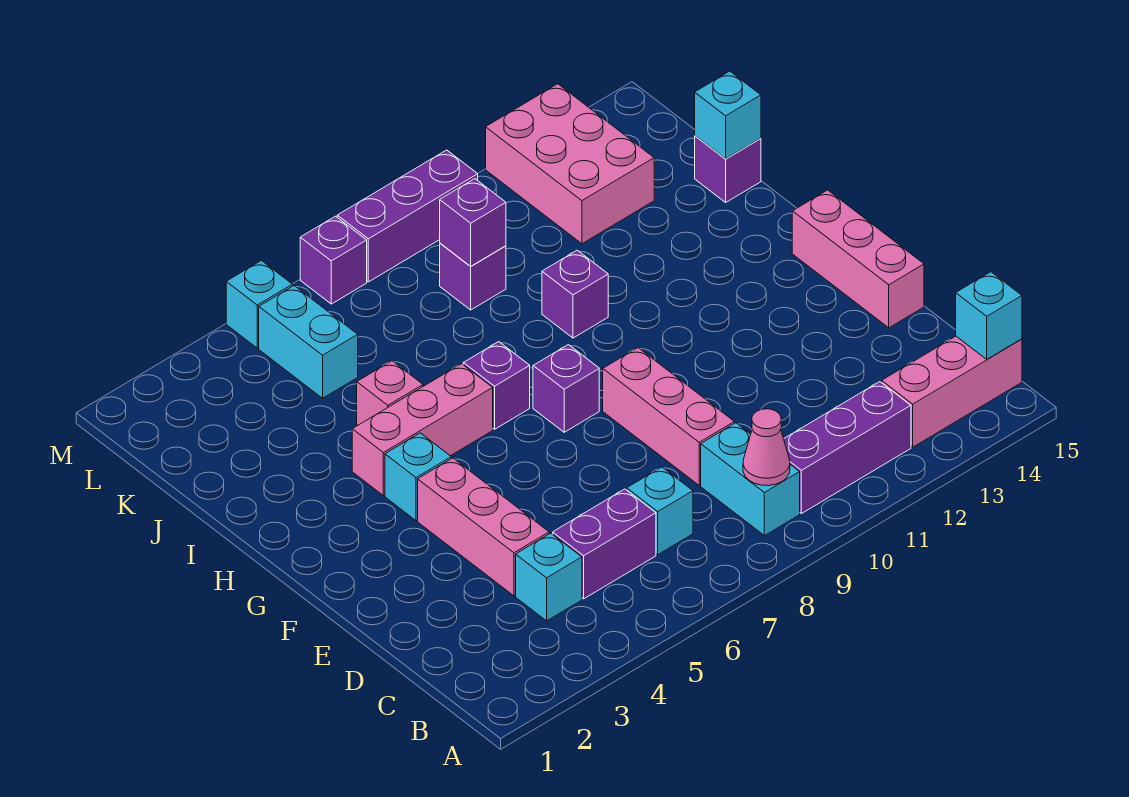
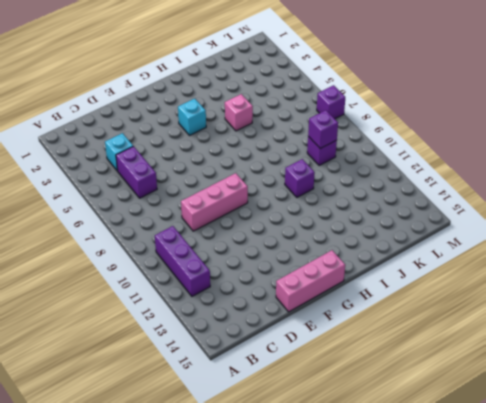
none -> cyan 1x2 brick [701,423,800,536]
none -> pink 1x3 brick [882,336,1022,447]
none -> cyan 1x1 brick [627,467,693,554]

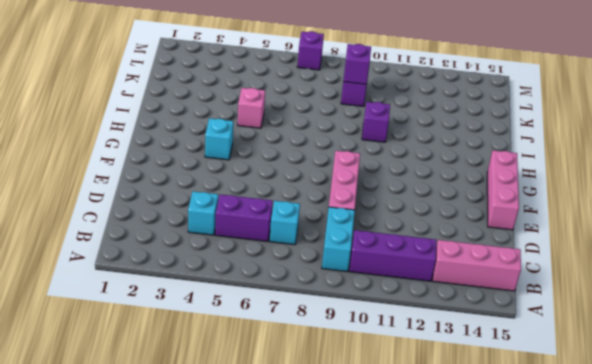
none -> pink 1x3 brick [418,458,549,596]
none -> purple 1x1 brick [533,345,599,432]
none -> pink 1x3 brick [352,364,493,496]

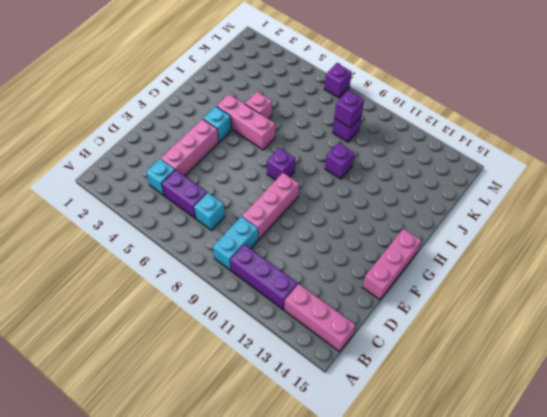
none -> purple 1x1 brick [463,342,530,429]
none -> purple 1x1 brick [695,136,761,202]
none -> cyan 1x2 brick [259,286,358,398]

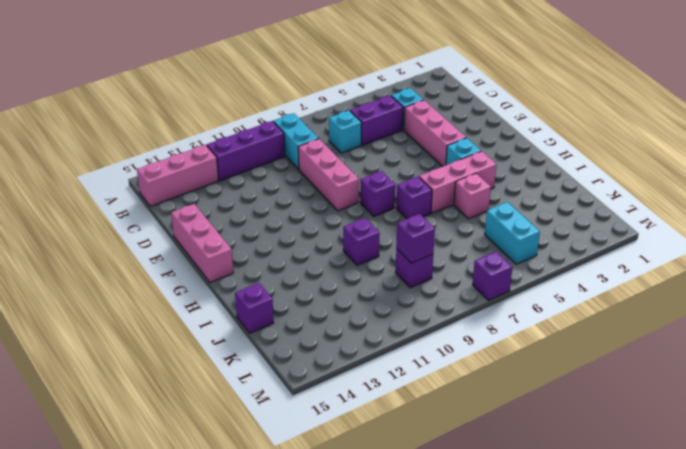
none -> pink 2x3 brick [486,84,654,244]
none -> cyan 1x1 brick [226,261,293,348]
none -> purple 1x3 brick [337,150,478,282]

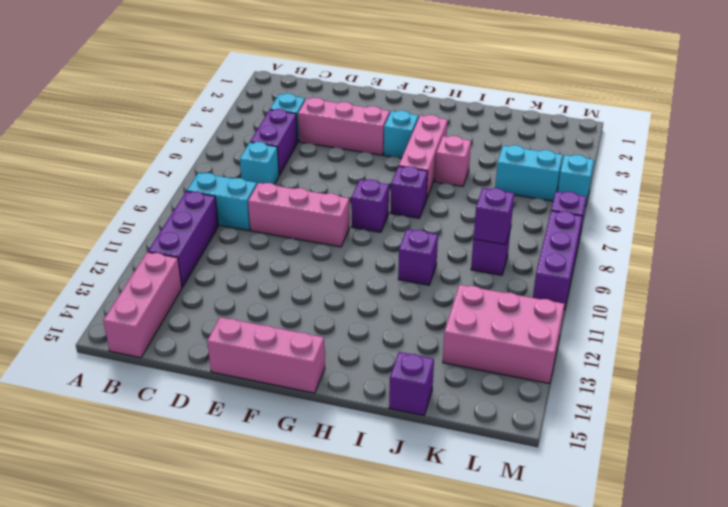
none -> pink 1x1 cone [743,409,790,486]
none -> cyan 1x1 brick [956,272,1022,359]
none -> cyan 1x1 brick [695,71,761,159]

